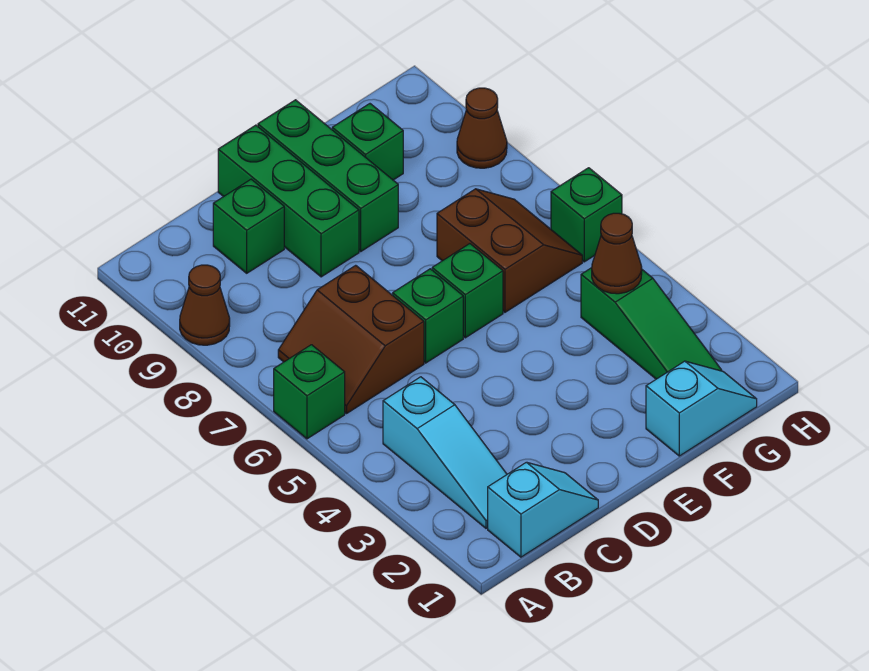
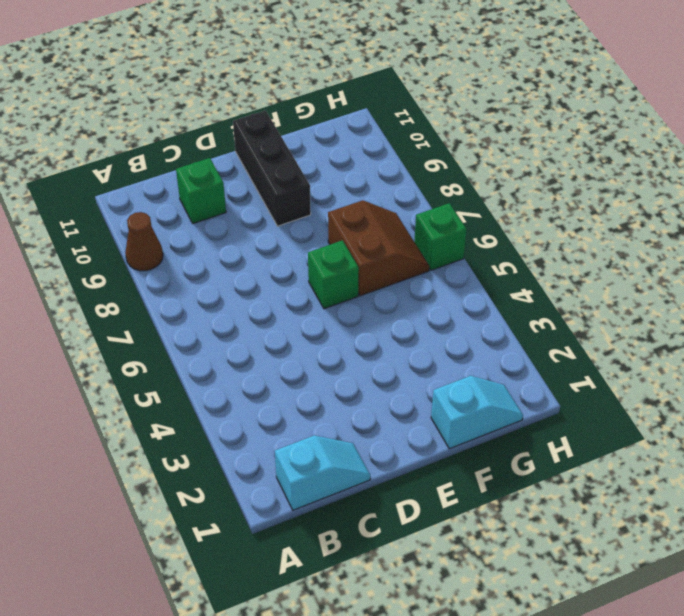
black 1x3 brick [233,110,311,226] -> green 1x3 brick [258,100,398,251]
none -> green 1x1 brick [274,345,345,439]
none -> cyan 1x3 slope [383,377,507,528]
none -> brown 2x2 slope [278,265,424,413]

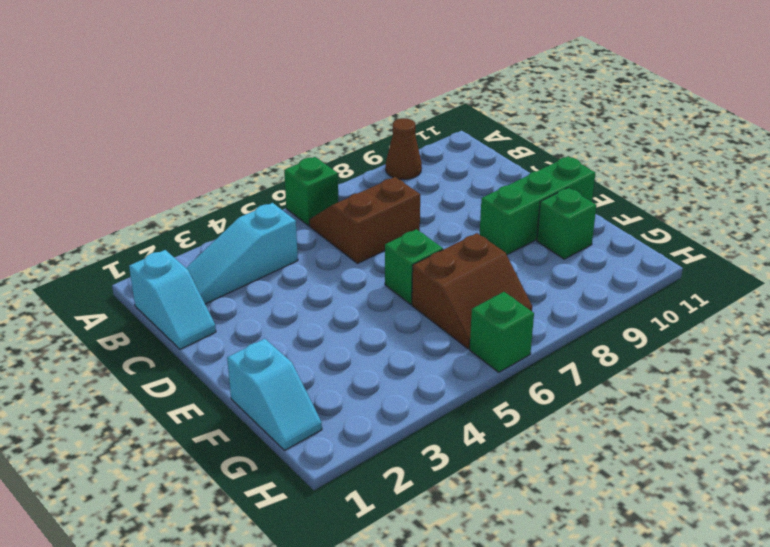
none -> green 1x1 brick [213,179,284,273]
none -> green 1x1 brick [393,269,463,363]
none -> green 1x3 brick [218,125,359,277]

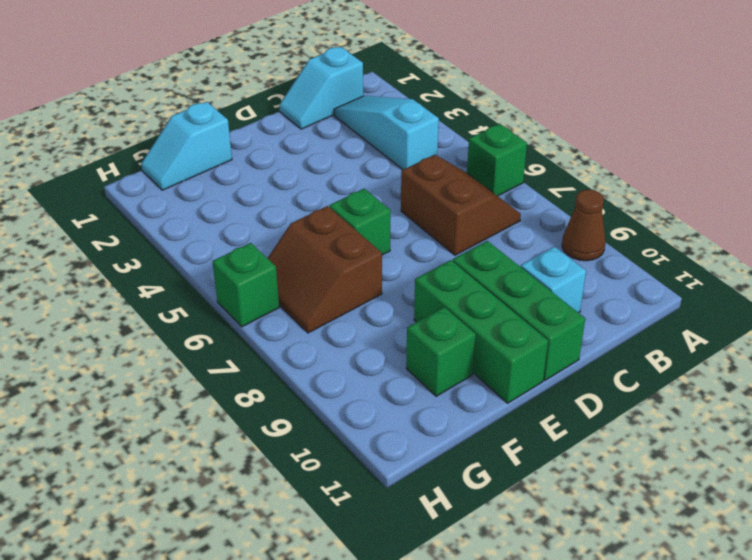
cyan 1x1 brick [521,247,586,313] -> green 1x1 brick [213,179,284,273]
none -> green 1x1 brick [393,269,463,363]
none -> green 1x3 slope [581,268,722,379]
none -> brown 1x1 cone [457,88,507,168]

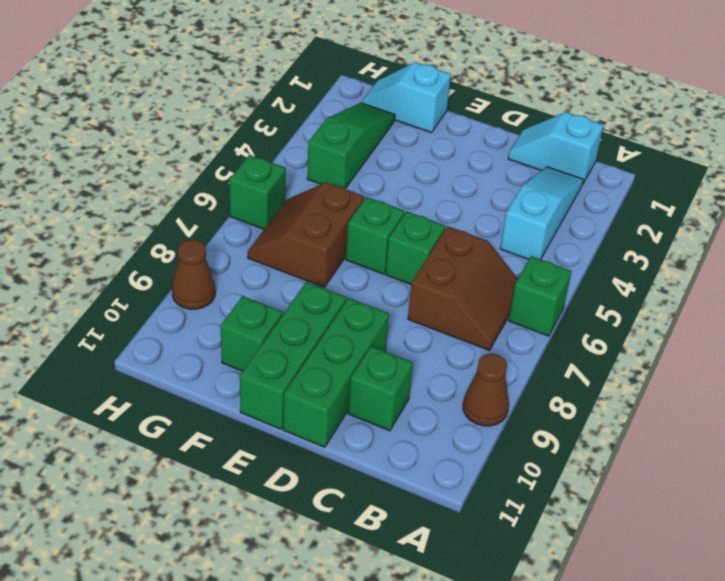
none -> brown 1x1 cone [592,213,642,294]

